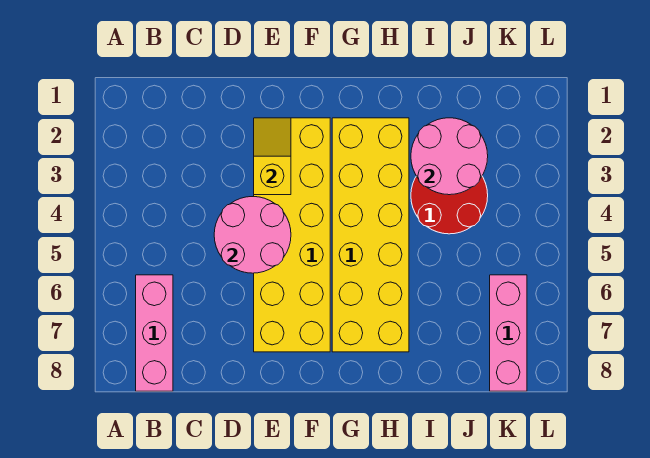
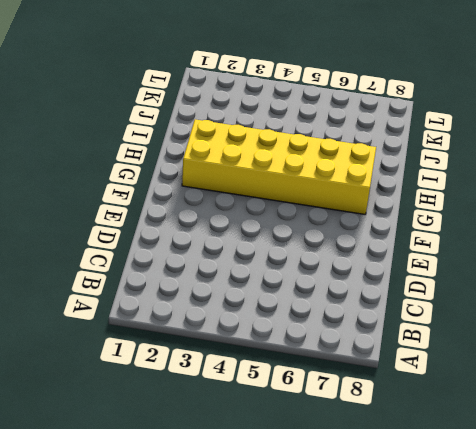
none -> pink 1x3 brick [136,275,173,391]
none -> yellow 2x6 brick [254,118,330,352]

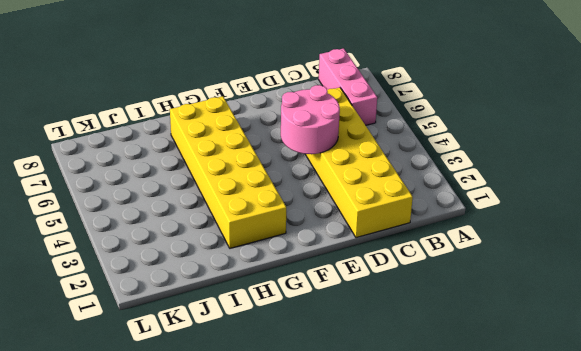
yellow 2x6 brick [305,88,413,238] -> yellow 2x6 brick moved to [254,118,330,352]
none -> red 2x2 round brick [411,176,488,234]
none -> pink 1x3 brick [490,275,527,391]

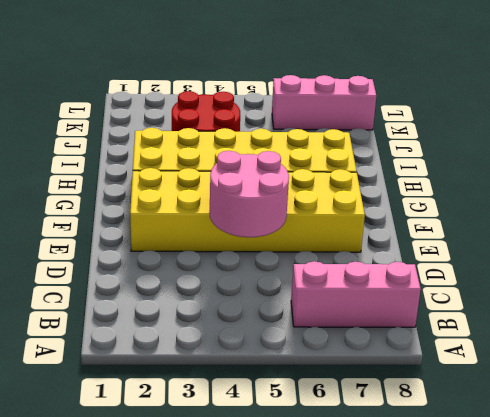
none -> yellow 1x2 slope [254,118,291,195]
none -> pink 2x2 round brick [411,118,488,195]

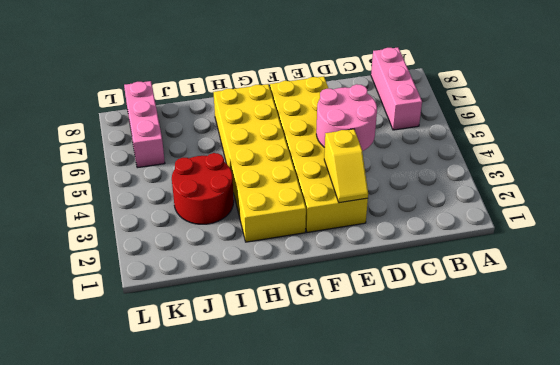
none -> pink 2x2 round brick [411,118,488,195]

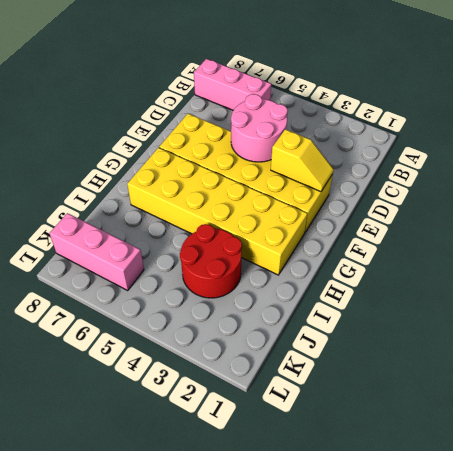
none -> pink 2x2 round brick [411,118,488,195]

